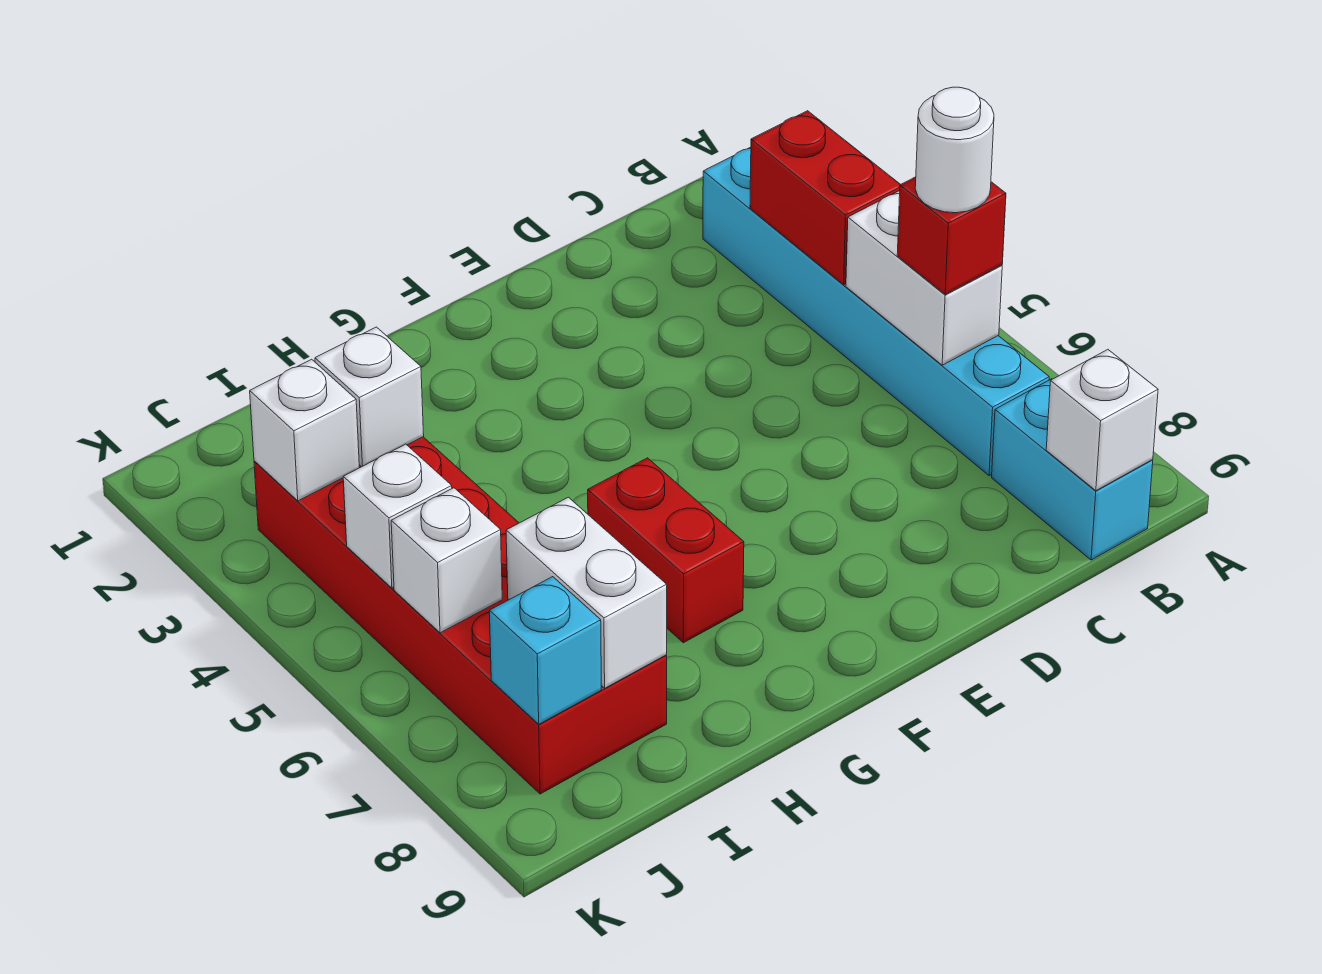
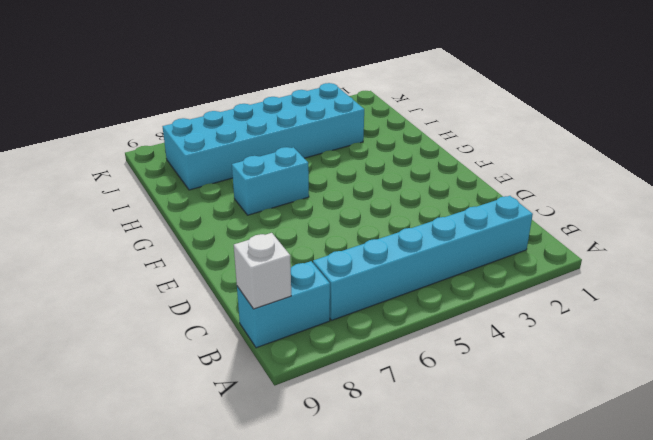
cyan 1x2 brick [232,147,309,215] -> red 1x2 brick [588,458,744,643]
cyan 2x6 brick [163,83,364,190] -> red 2x6 brick [254,437,667,794]
none -> red 1x2 brick [750,111,900,285]
none -> white 1x2 brick [846,191,1002,365]
none -> white 1x1 brick [315,327,424,467]

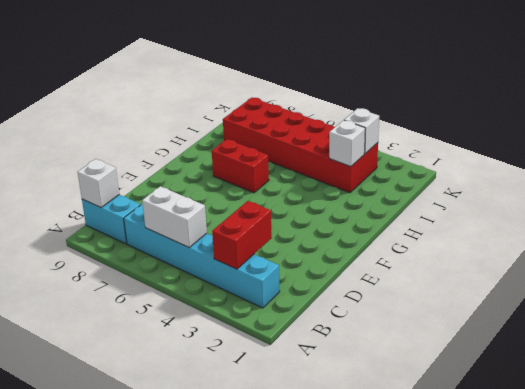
red 1x2 brick [212,201,272,269] -> red 1x2 brick turned to [750,111,900,285]
none -> white 1x2 brick [506,497,667,688]
none -> white 1x1 brick [343,444,452,588]
none -> white 1x1 brick [391,488,502,633]

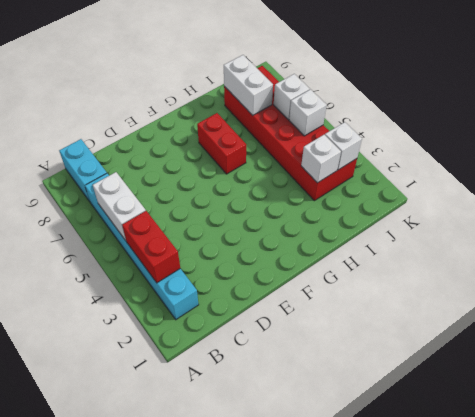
none -> white 1x1 brick [1046,350,1158,491]
none -> cyan 1x1 brick [490,577,601,724]
none -> red 1x1 brick [897,177,1006,295]

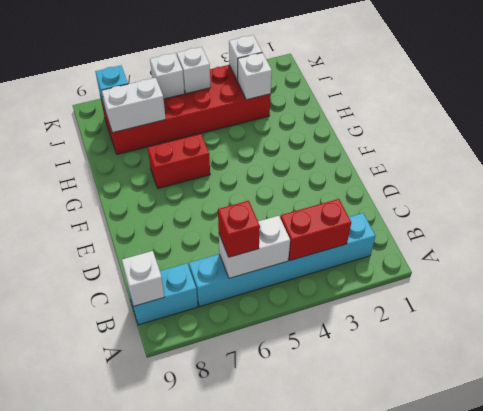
none -> white 1x1 round brick [915,87,994,213]

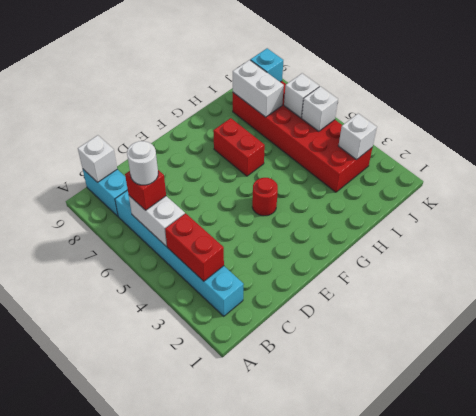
red 1x1 round brick [252,178,278,216] -> none
none -> white 1x1 brick [315,327,424,467]

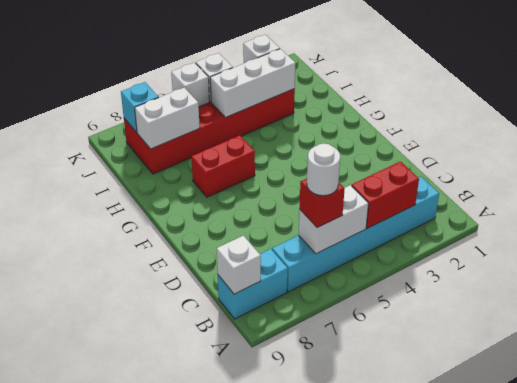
white 1x3 brick [210,49,295,118] -> white 1x1 brick [315,327,424,467]

